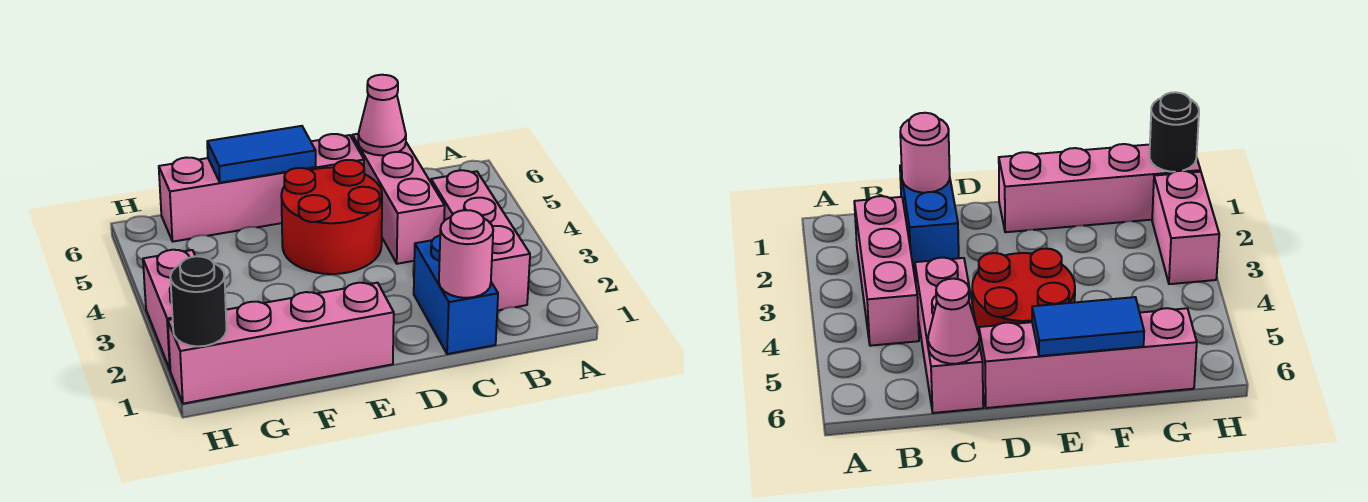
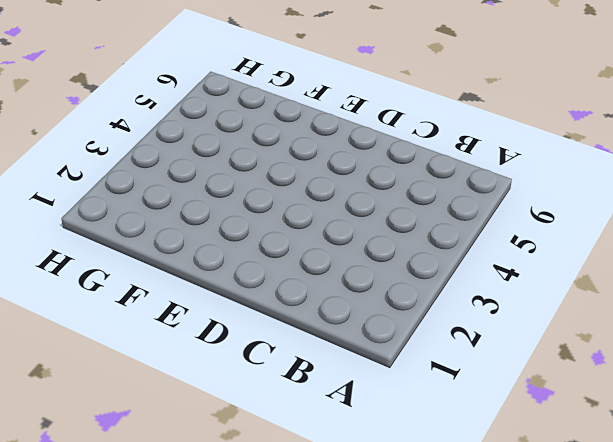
none -> pink 1x3 brick [431,170,530,311]
none -> blue 1x2 brick [414,236,498,354]

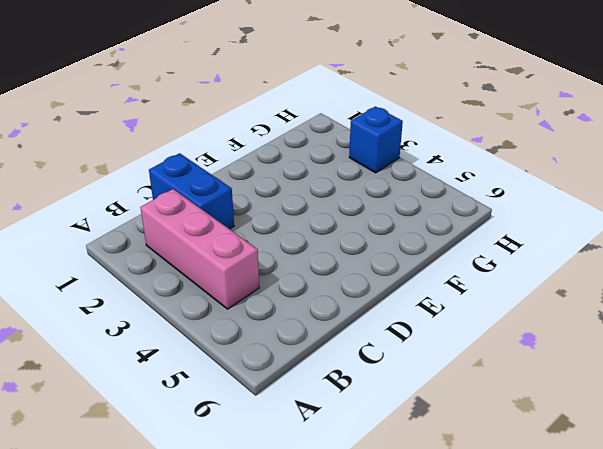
blue 1x1 brick [349,106,403,173] -> pink 1x2 brick [143,250,195,370]
none -> pink 1x3 brick [352,134,445,264]
none -> red 2x2 round brick [281,160,382,274]

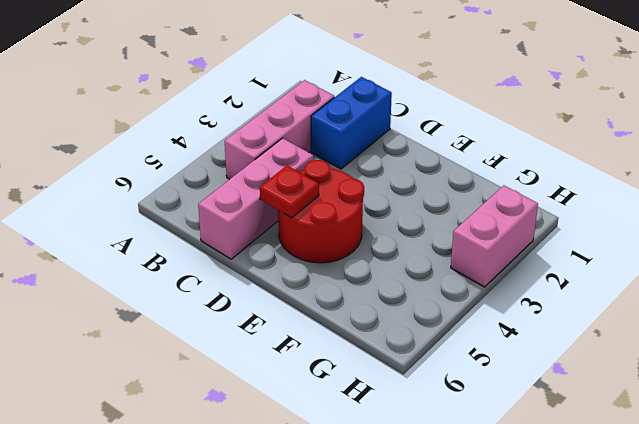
red 1x1 plate [260,166,319,218] -> none
none -> pink 1x4 brick [159,134,364,242]
none -> pink 1x4 brick [168,283,394,404]

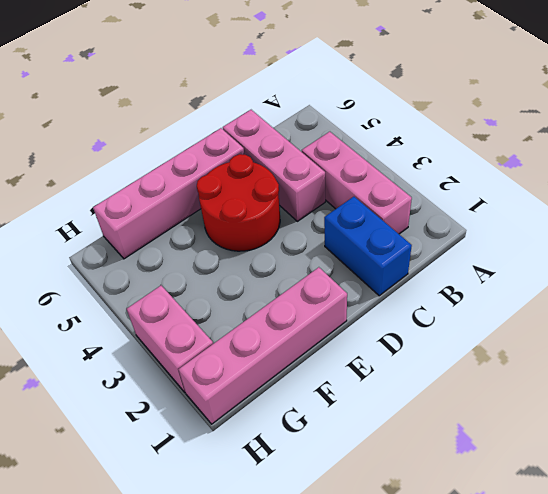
none -> pink 1x1 round brick [439,210,493,298]
none -> pink 1x1 cone [358,75,406,155]

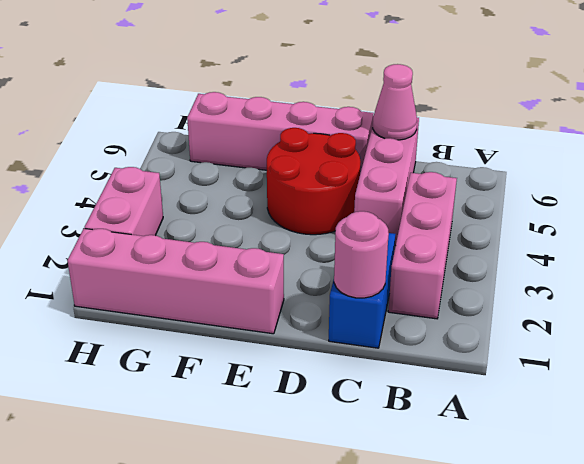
none -> blue 1x2 tile [207,126,316,183]
none -> black 1x1 round brick [170,256,227,346]

